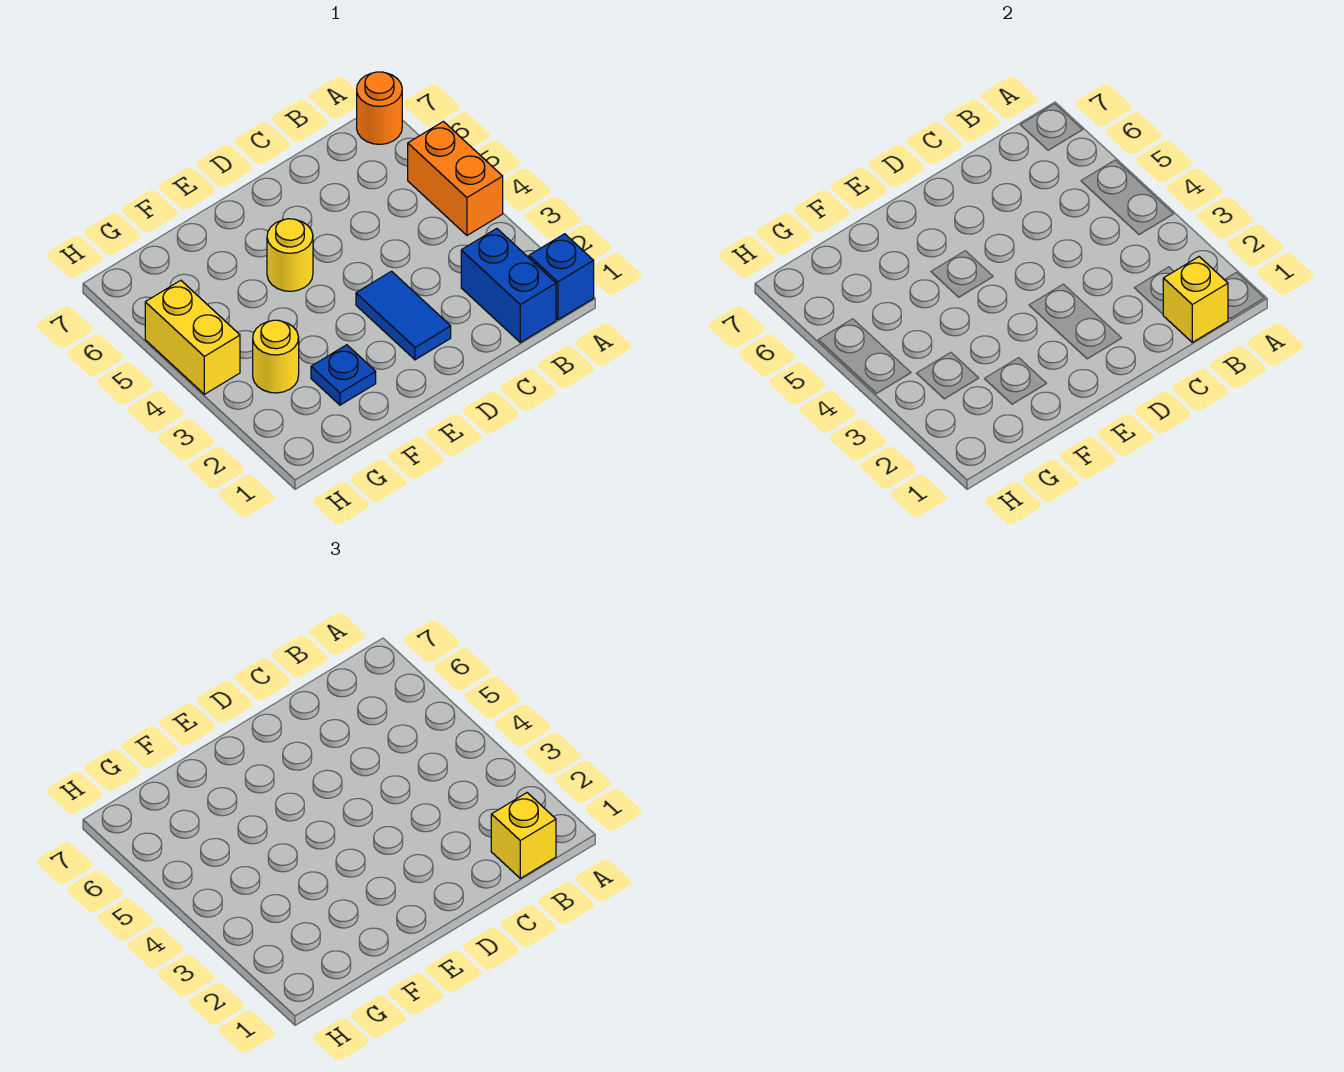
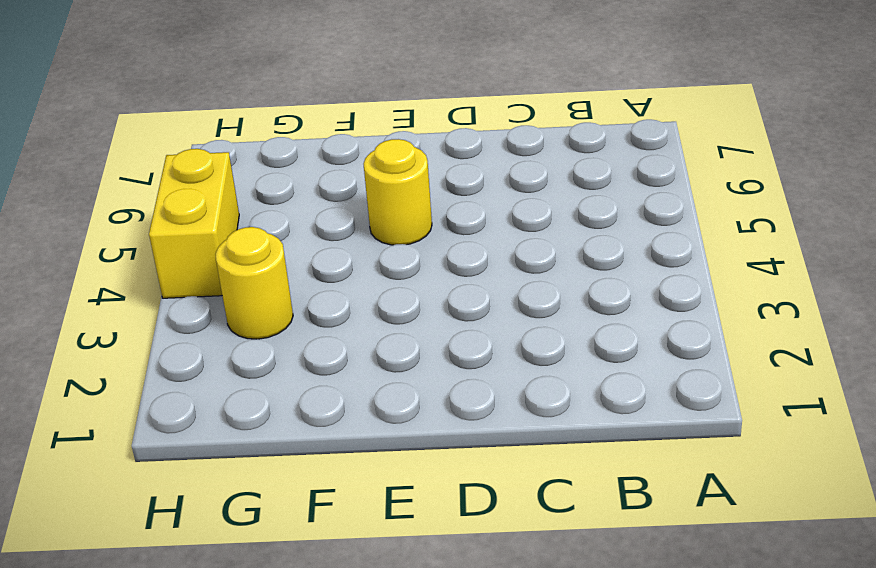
none -> blue 1x1 brick [529,234,594,320]
none -> orange 1x2 brick [408,122,503,235]

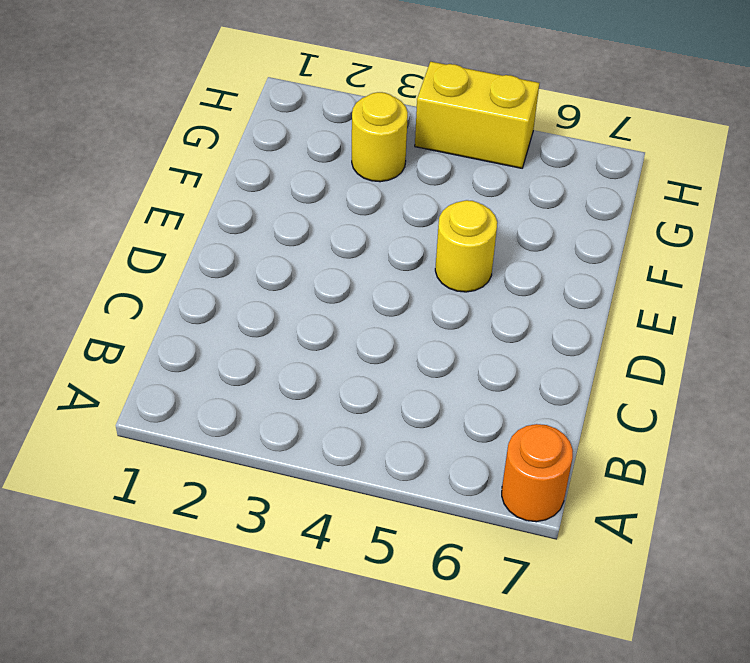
none -> blue 1x1 brick [529,234,594,320]
none -> orange 1x2 brick [408,122,503,235]

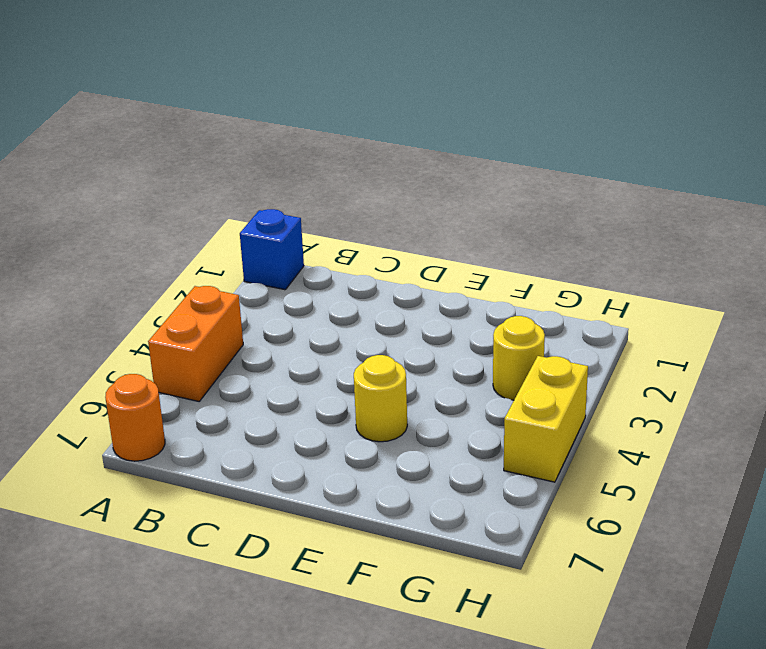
none -> blue 1x2 brick [461,229,556,342]
none -> blue 1x2 tile [356,271,451,360]

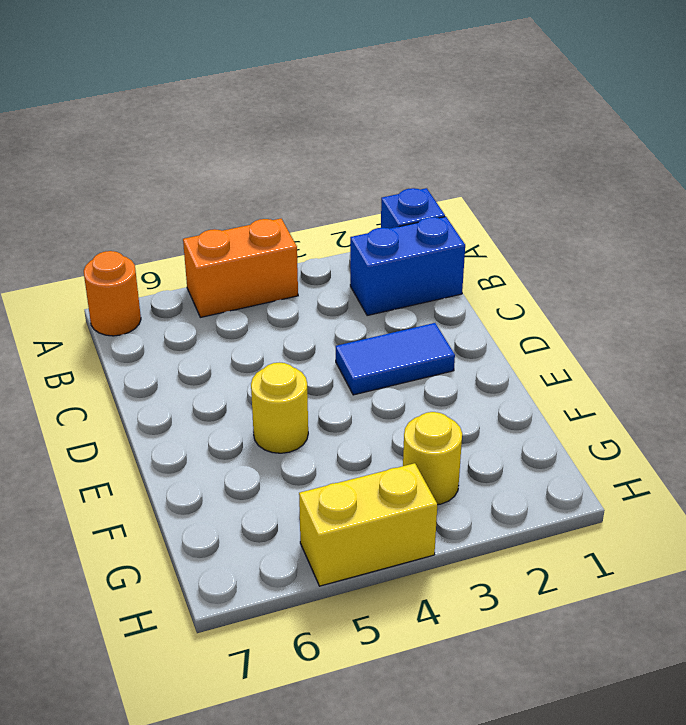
none -> blue 1x1 plate [311,345,376,405]
none -> yellow 1x1 brick [1163,257,1228,342]

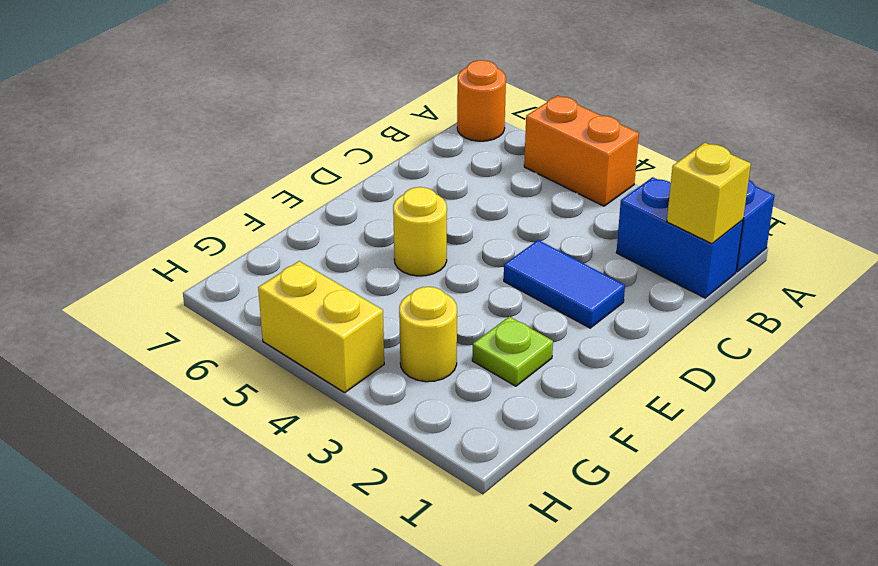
lime 1x1 plate [472,317,553,386] -> blue 1x1 plate [311,345,376,405]
none -> yellow 1x1 brick [491,793,556,878]

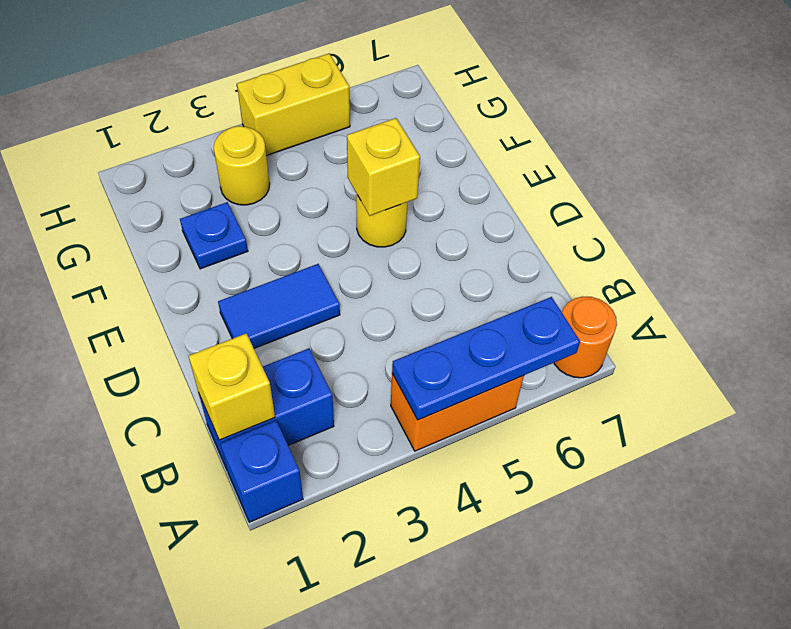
blue 1x3 plate [392,297,580,420] -> none
yellow 1x1 brick [347,118,420,216] -> yellow 1x1 brick moved to [491,793,556,878]

